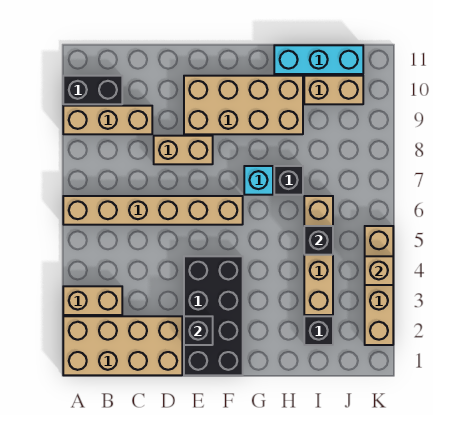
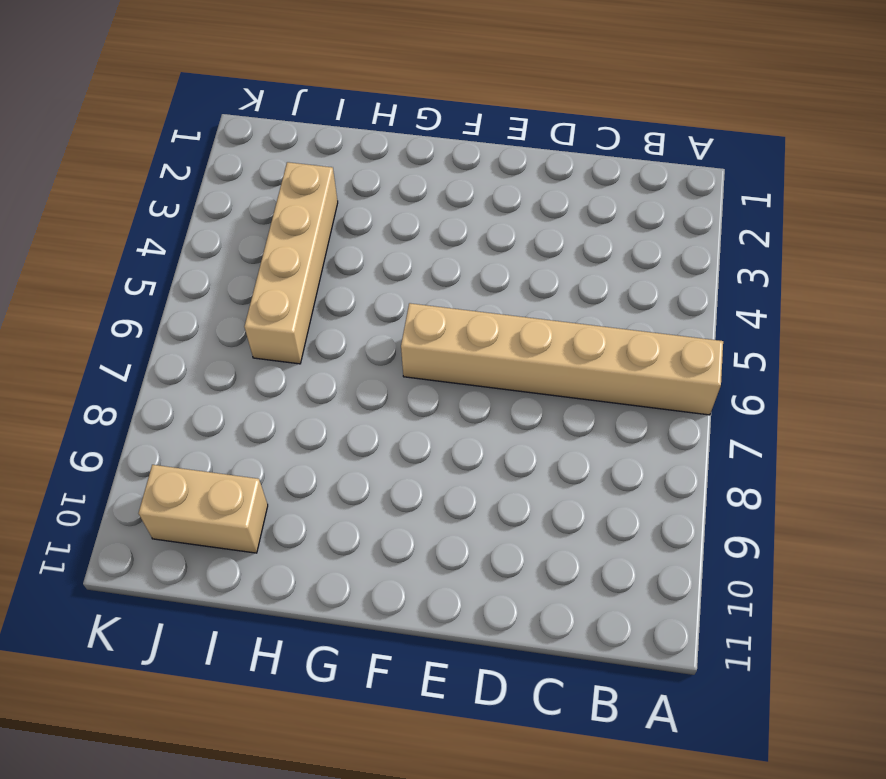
none -> tan 2x4 brick [63,316,182,375]
none -> tan 1x2 brick [63,286,122,315]
none -> tan 1x3 brick [63,106,152,134]

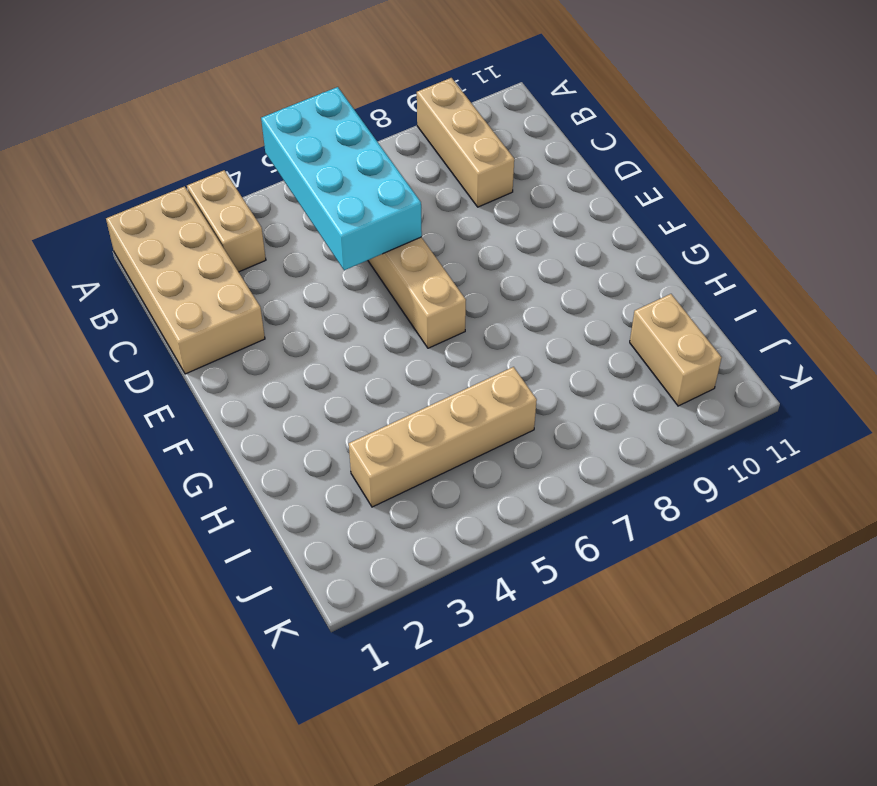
cyan 2x4 brick [261,87,422,270] -> none
none -> black 1x2 brick [63,76,122,104]
none -> tan 1x2 brick [154,136,213,164]
none -> black 2x4 brick [184,256,243,375]

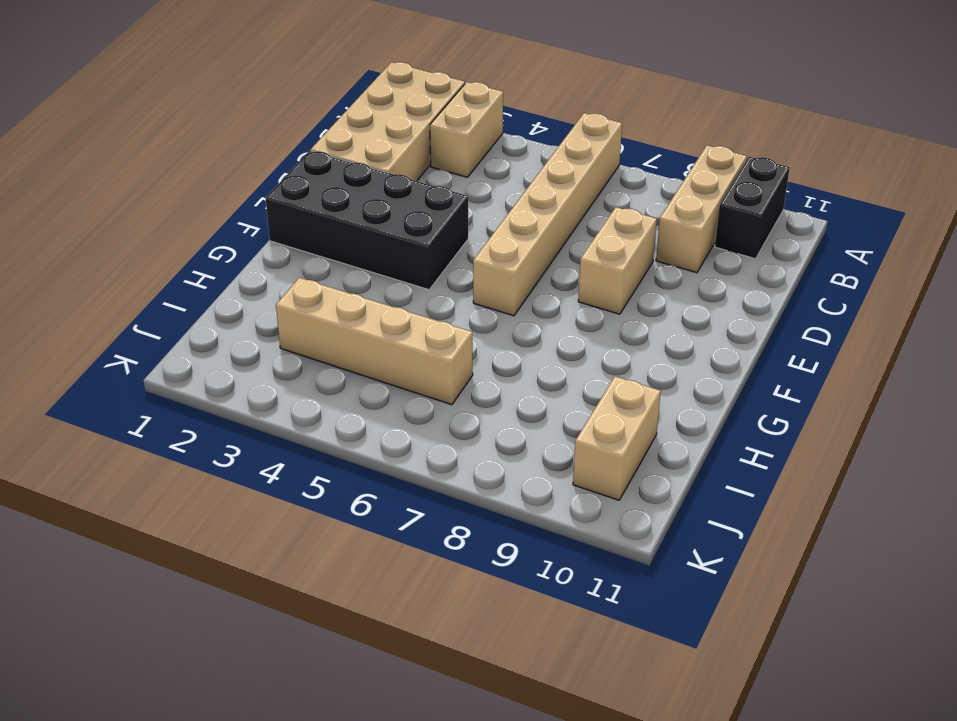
none -> tan 2x4 brick [184,76,303,134]
none -> cyan 1x1 brick [244,166,273,195]
none -> black 1x1 brick [274,166,303,195]

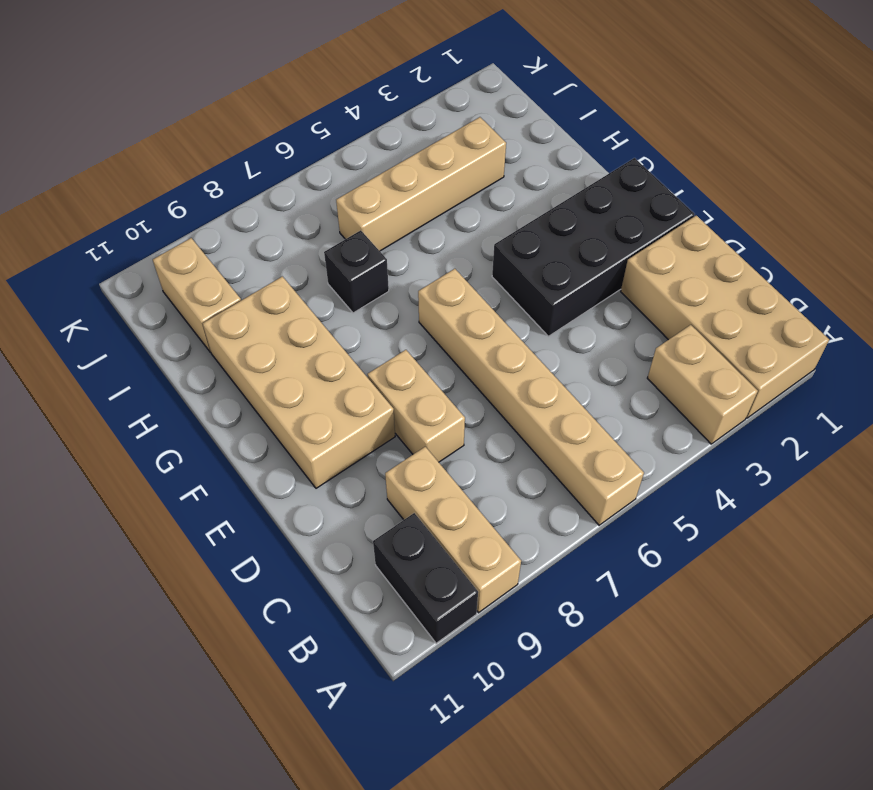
none -> cyan 1x1 brick [244,166,273,195]
none -> cyan 1x3 brick [274,45,363,74]
none -> black 1x1 brick [304,316,333,345]

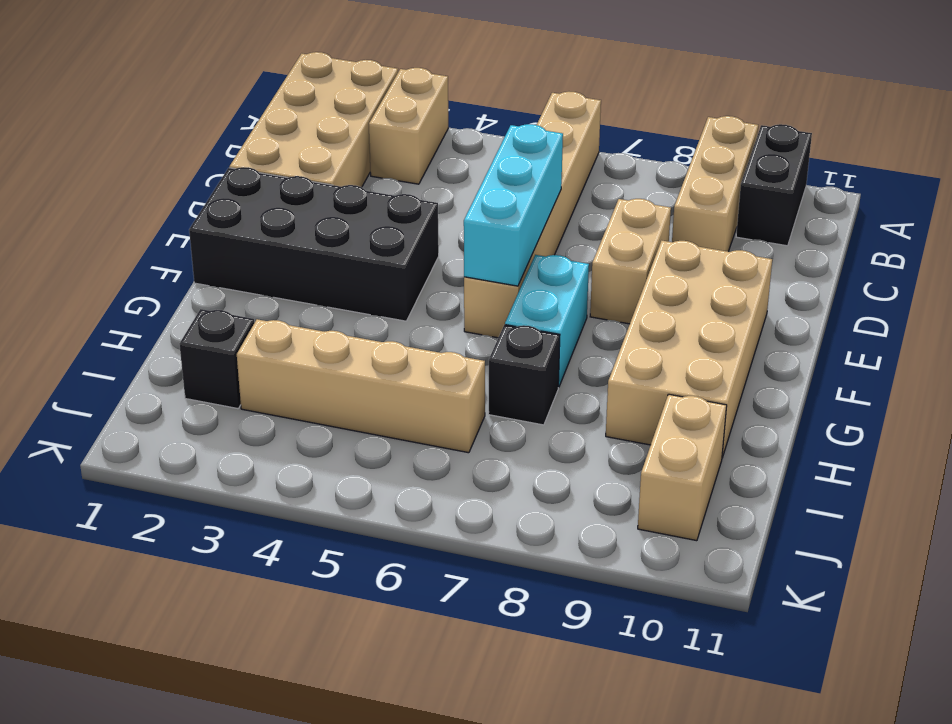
cyan 1x3 brick [464,124,563,286] -> cyan 1x3 brick moved to [274,45,363,74]
cyan 1x2 brick [505,255,589,387] -> cyan 1x1 brick [244,166,273,195]
none -> tan 1x4 brick [365,226,393,345]
none -> black 1x1 brick [184,316,213,345]
none -> black 1x1 brick [304,226,333,255]

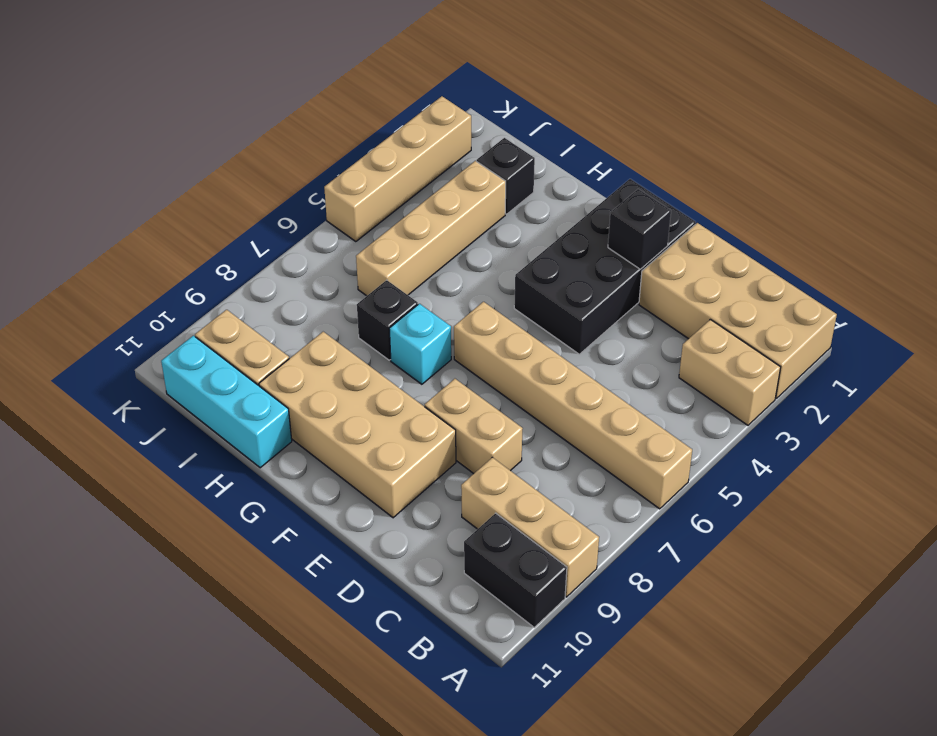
none -> black 1x1 brick [304,226,333,255]
none -> tan 1x1 brick [365,256,393,285]

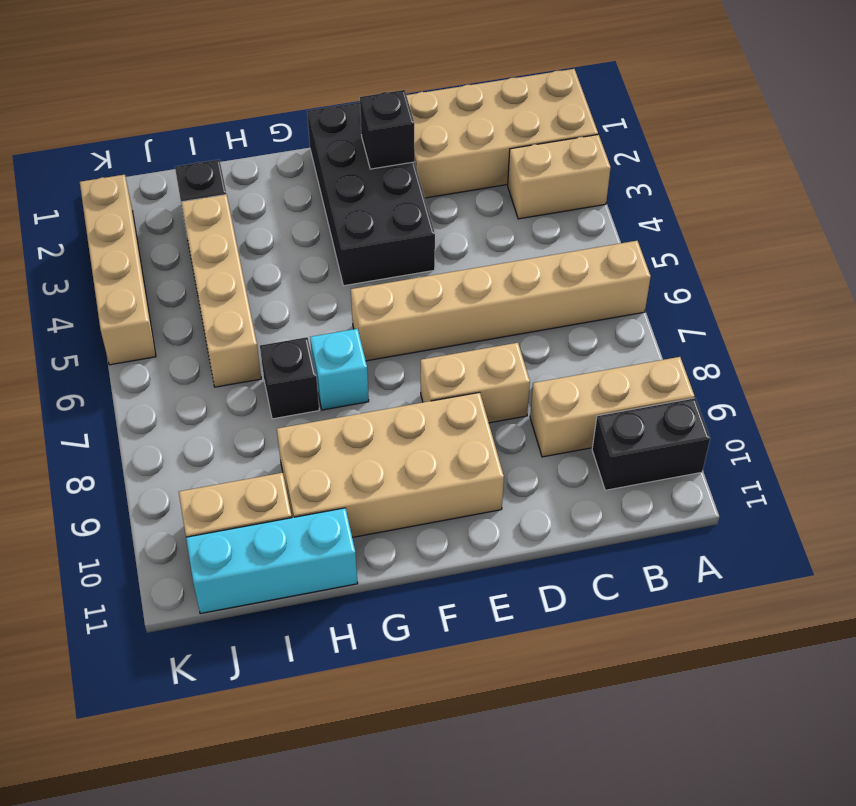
none -> black 1x1 brick [304,226,333,255]
none -> tan 1x1 brick [365,256,393,285]

